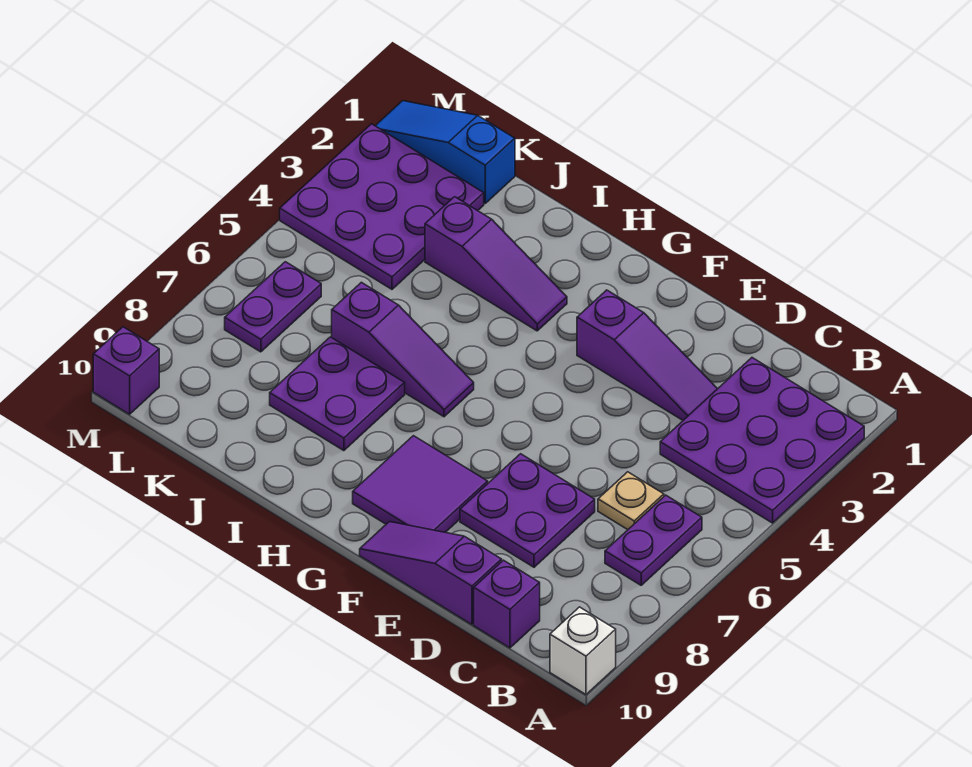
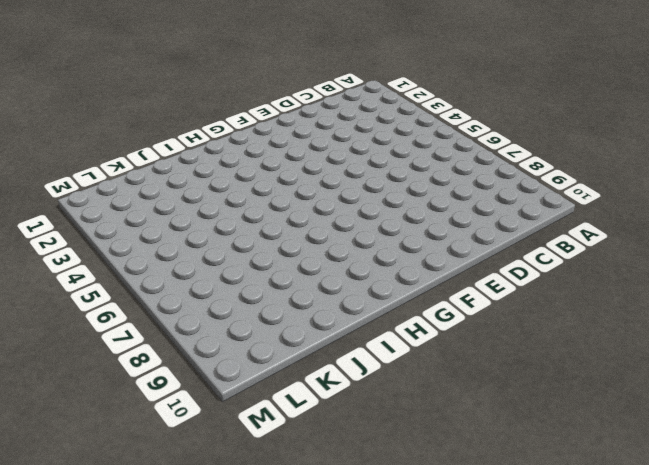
none -> purple 3x3 plate [660,358,864,523]
none -> white 1x1 brick [550,607,616,694]
none -> purple 1x2 plate [605,495,702,585]

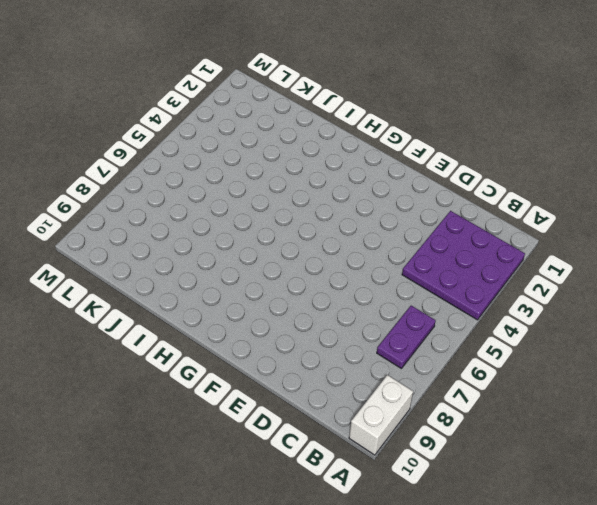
white 1x2 brick [349,375,413,455] -> white 1x1 brick [550,607,616,694]
none -> tan 1x1 plate [598,472,664,530]
none -> purple 1x1 brick [474,560,540,648]
none -> purple 1x3 slope [577,290,717,420]

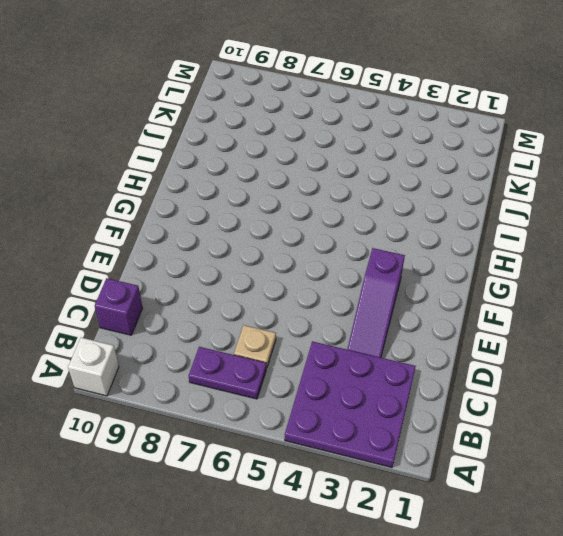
none -> purple 2x2 plate [460,454,595,567]
none -> purple 1x3 slope [360,522,502,624]
none -> purple 2x2 tile [353,436,488,532]

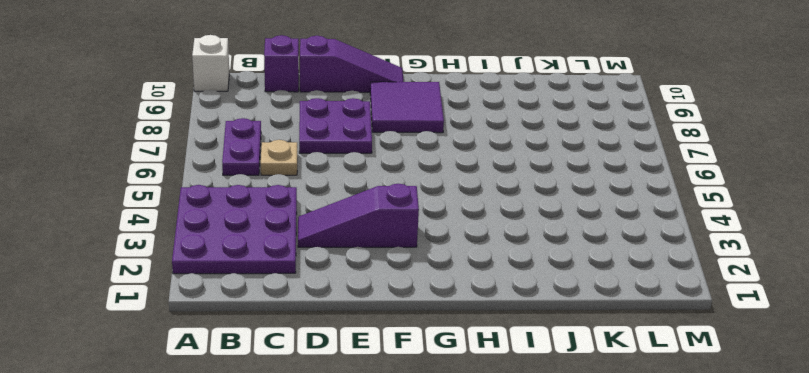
none -> purple 1x3 slope [425,197,567,331]
none -> purple 1x3 slope [332,282,474,417]
none -> purple 2x2 plate [270,337,405,451]

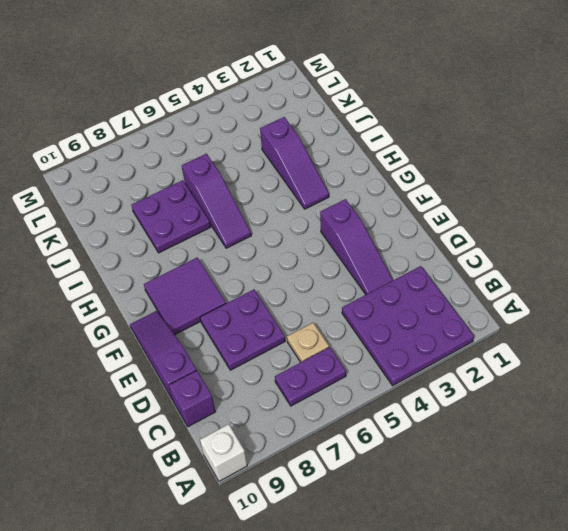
none -> blue 1x3 slope [375,101,515,203]
none -> purple 3x3 plate [280,124,484,289]
none -> purple 1x2 plate [225,262,321,352]

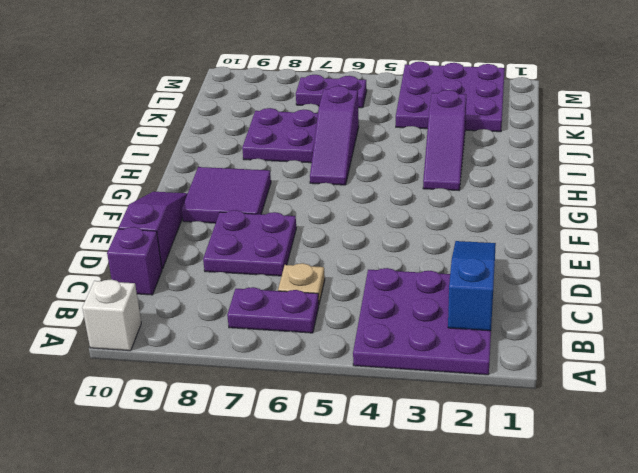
blue 1x3 slope [448,241,496,331] -> blue 1x3 slope moved to [375,101,515,203]
none -> purple 1x3 slope [577,290,717,420]
none -> purple 1x1 brick [93,327,159,414]

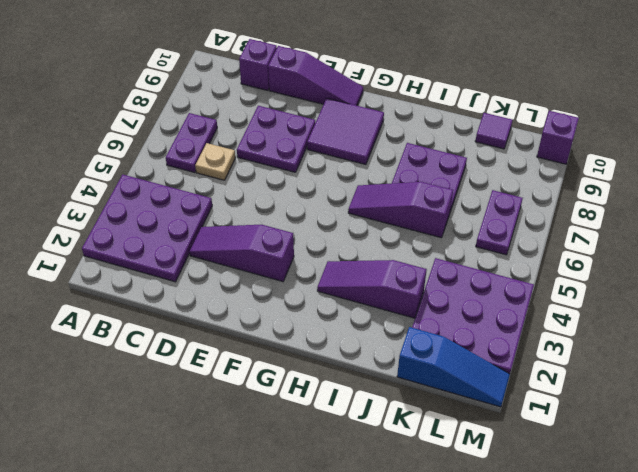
purple 1x1 tile [475,113,512,149] -> none
none -> white 1x1 brick [550,607,616,694]

